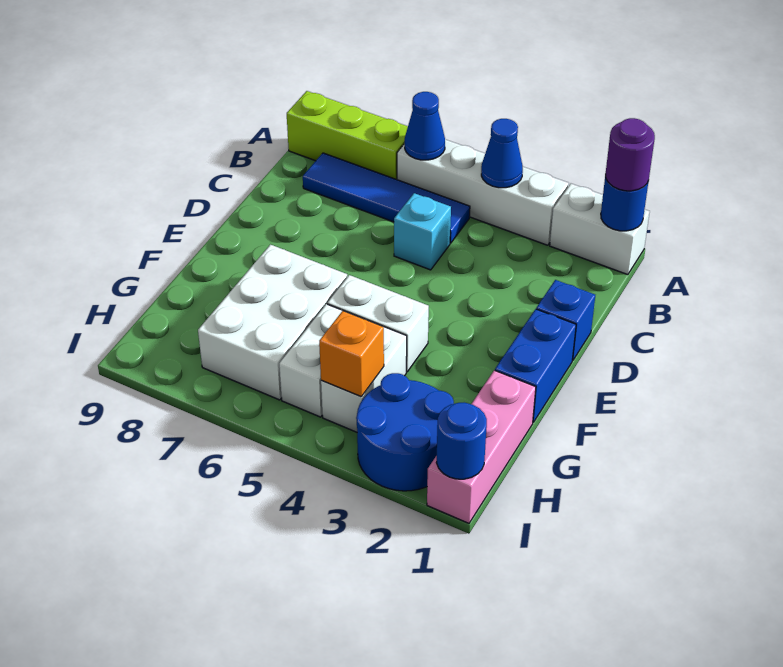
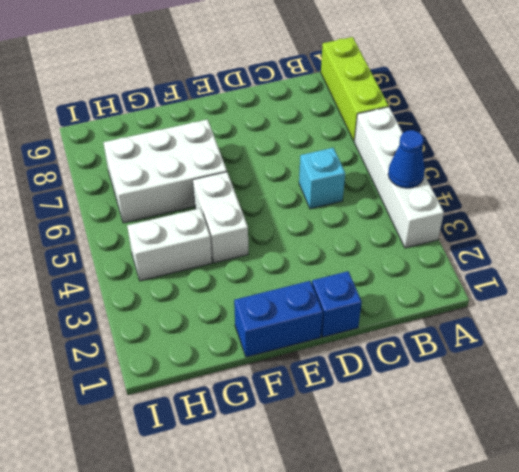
none -> white 1x2 brick [550,184,650,275]
none -> blue 1x4 tile [303,153,470,243]
none -> pink 1x3 brick [427,370,536,523]

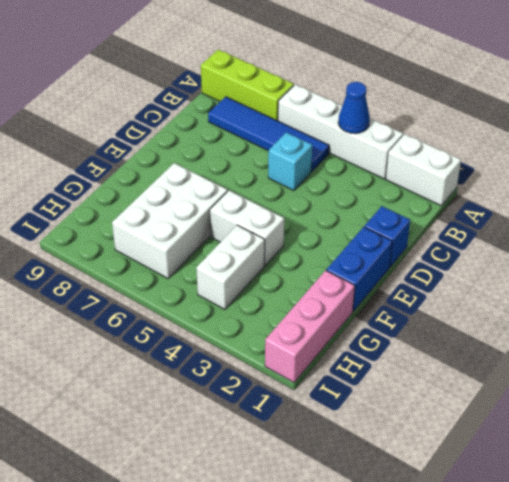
none -> white 1x2 brick [279,304,343,417]
none -> blue 2x2 round brick [356,373,454,491]
none -> blue 1x1 round brick [601,174,649,231]

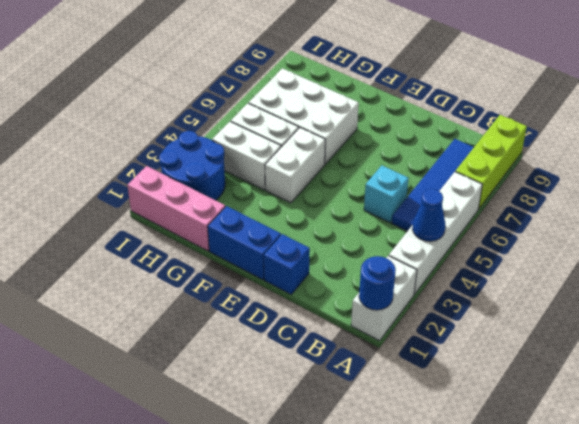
none -> blue 1x1 cone [405,92,445,160]
none -> orange 1x1 brick [319,311,384,397]
none -> blue 1x1 round brick [436,403,487,479]

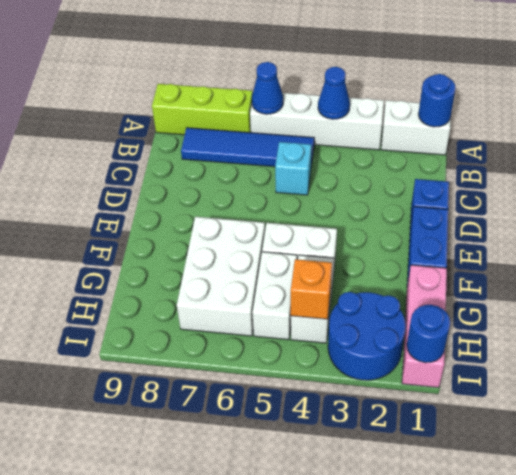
none -> purple 1x1 round brick [606,118,655,191]

